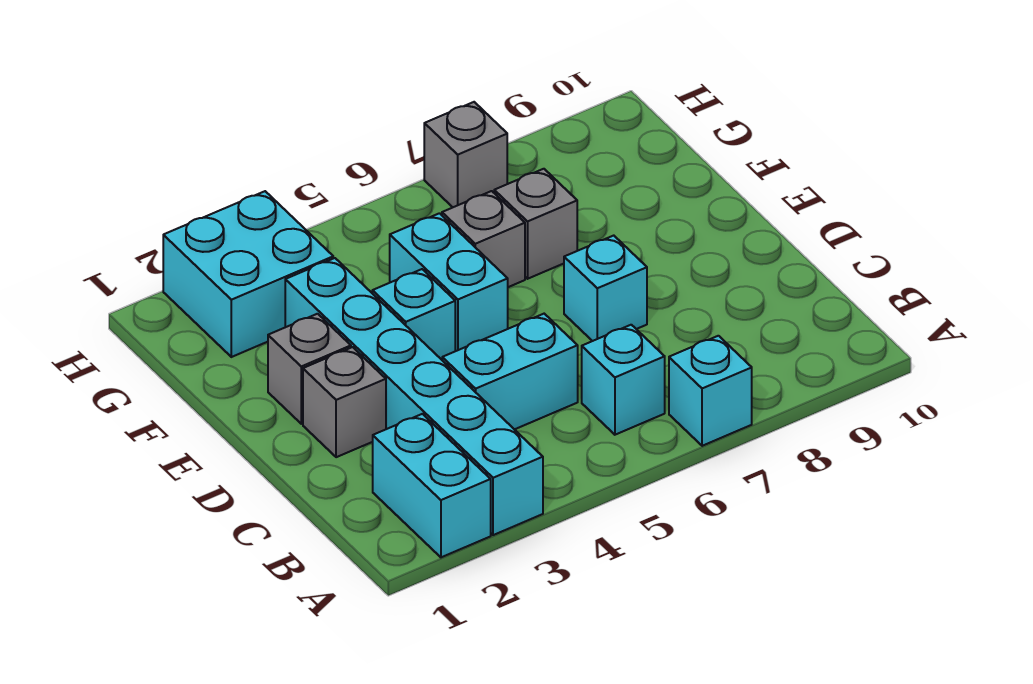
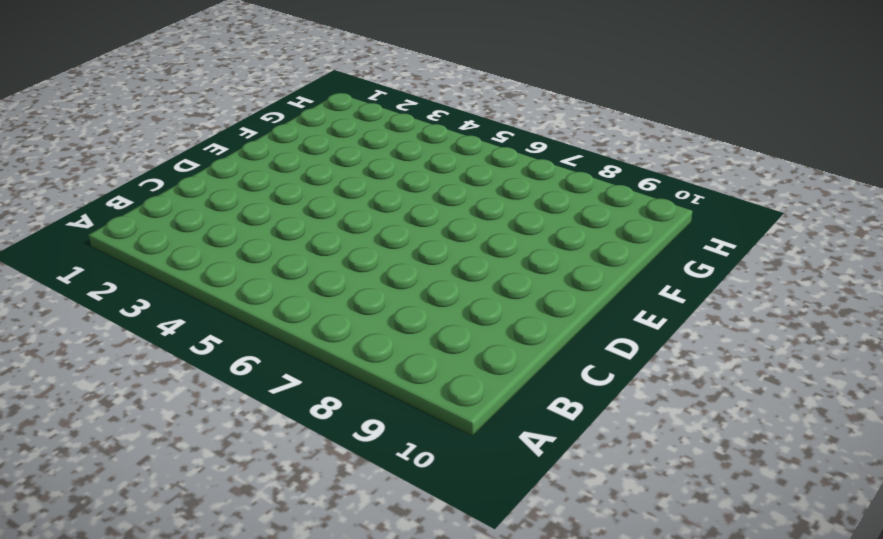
none -> cyan 1x2 brick [373,414,491,557]
none -> cyan 1x6 brick [285,258,543,535]
none -> cyan 1x1 brick [669,336,752,446]

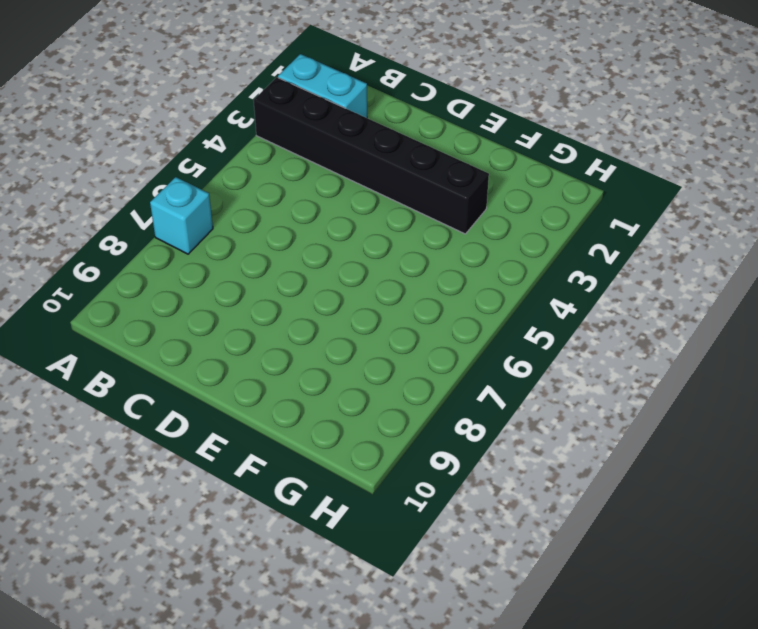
black 1x6 brick [254,77,489,234] -> cyan 1x6 brick [285,258,543,535]
none -> cyan 1x1 brick [582,325,665,435]
none -> cyan 1x2 brick [442,314,578,430]
none -> grey 1x1 brick [303,347,386,457]

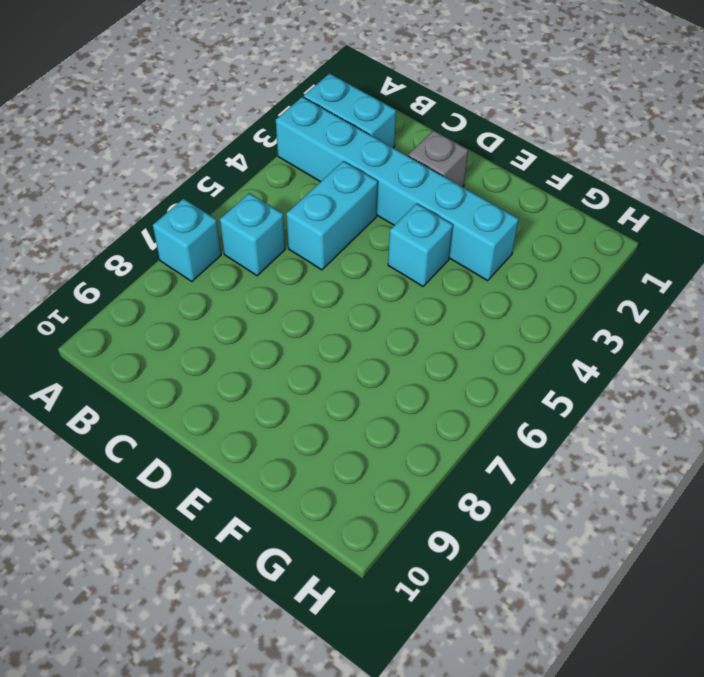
none -> cyan 1x1 brick [564,236,647,341]
none -> grey 1x1 brick [268,314,351,424]
none -> cyan 1x2 brick [390,213,508,351]

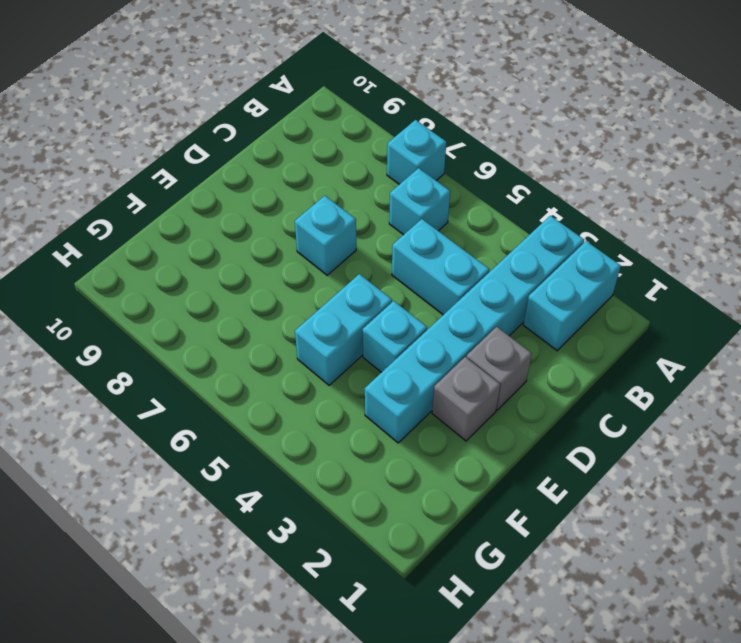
none -> grey 1x1 brick [442,191,525,287]
none -> grey 1x1 brick [494,169,577,279]
none -> cyan 2x2 brick [163,191,333,357]

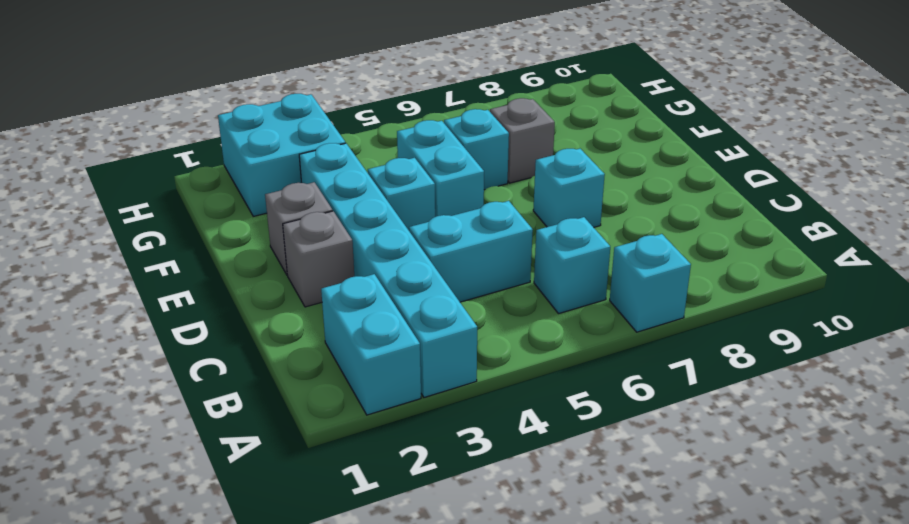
cyan 1x1 brick [444,109,509,190] -> grey 1x1 brick [442,191,525,287]
none -> grey 1x1 brick [424,102,507,207]

